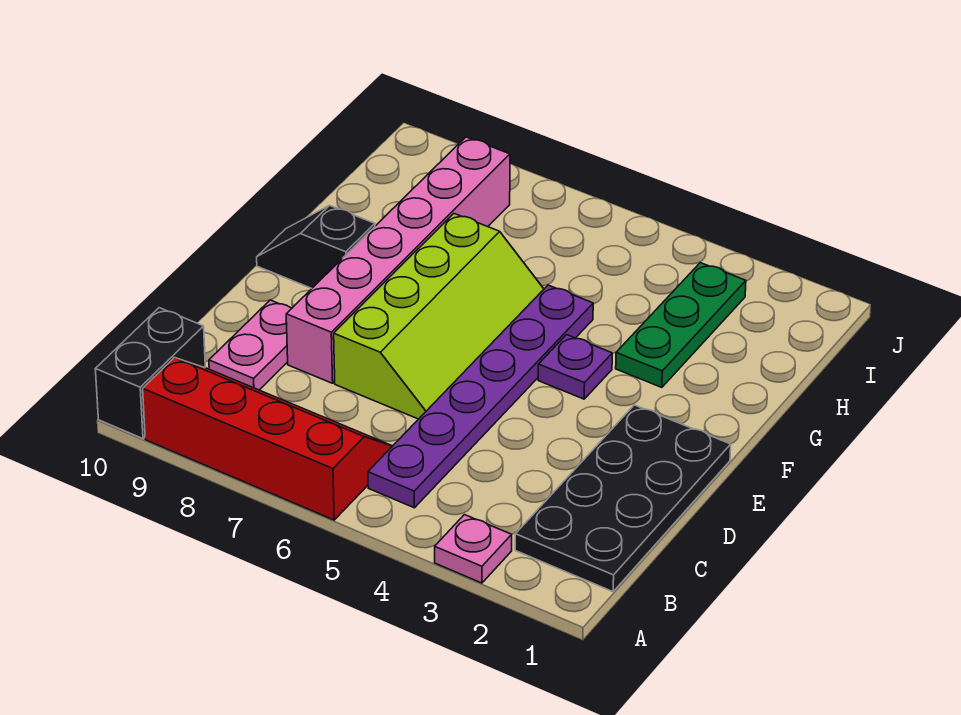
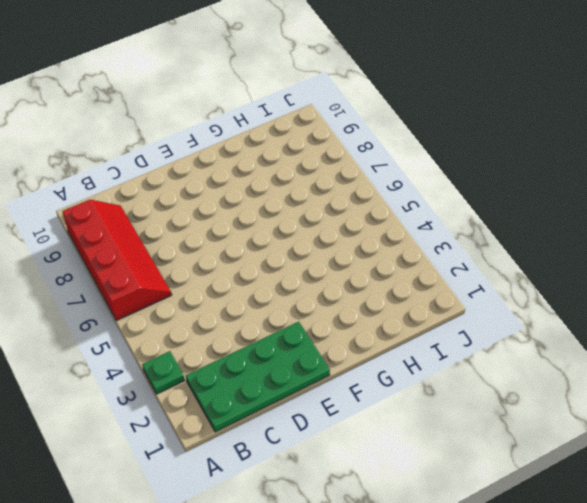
green 1x1 plate [142,351,184,394] -> pink 1x1 plate [435,515,512,583]
green 2x4 plate [186,322,330,432] -> black 2x4 plate [515,405,731,592]
none -> black 1x2 brick [95,308,205,439]
none -> purple 1x6 plate [368,285,593,508]

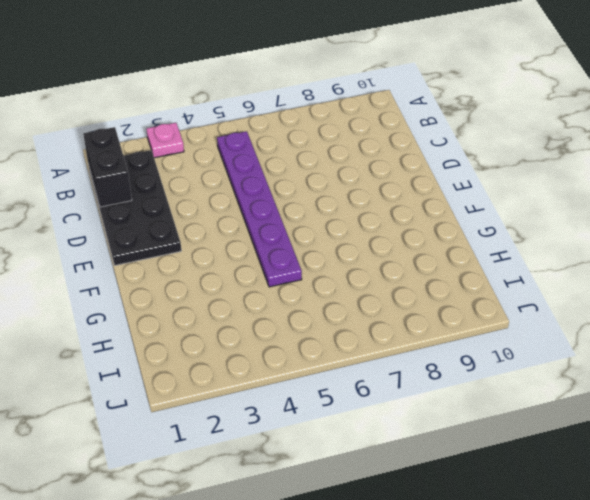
black 1x2 brick [83,127,132,207] -> black 1x2 brick moved to [95,308,205,439]
none -> red 2x4 slope [143,358,392,520]
none -> pink 1x2 plate [209,300,291,390]

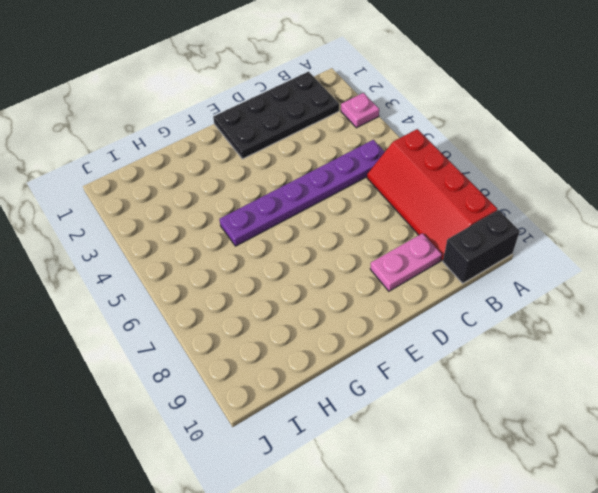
none -> lime 2x4 slope [334,214,544,419]
none -> pink 1x6 brick [286,137,510,383]

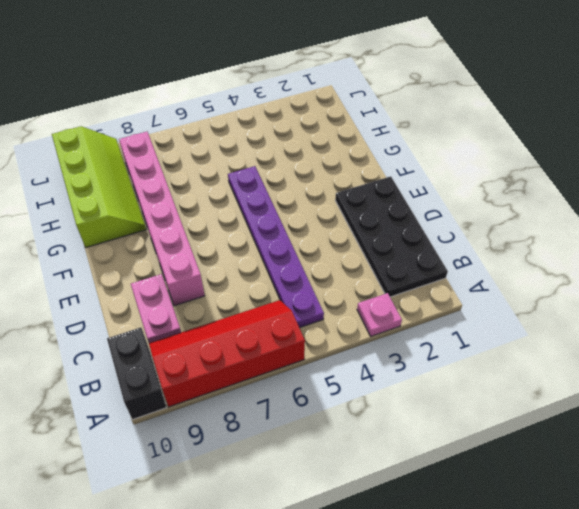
lime 2x4 slope [52,126,146,247] -> lime 2x4 slope moved to [334,214,544,419]
none -> purple 1x1 plate [538,335,612,399]
none -> black 1x2 slope [257,205,375,288]

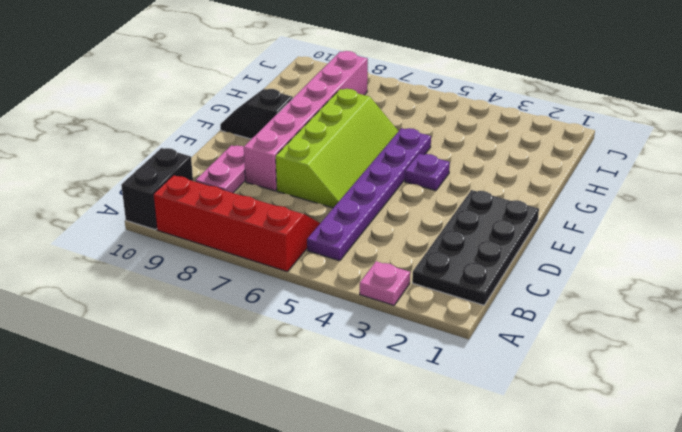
none -> green 1x3 plate [616,263,746,387]

